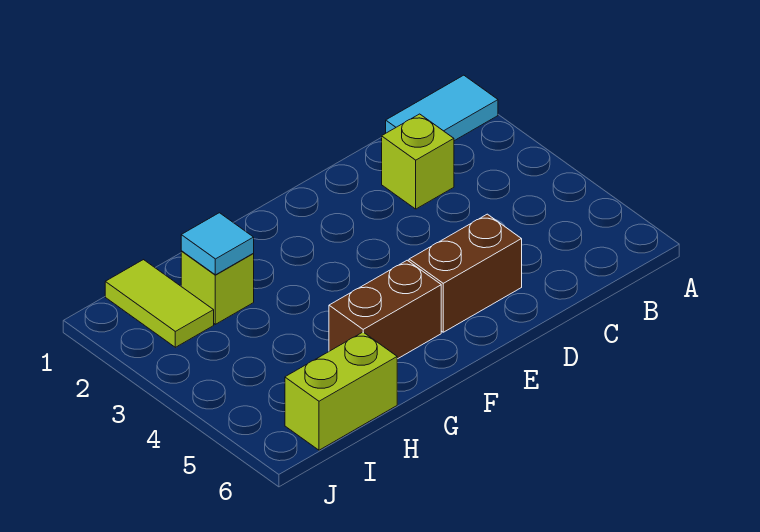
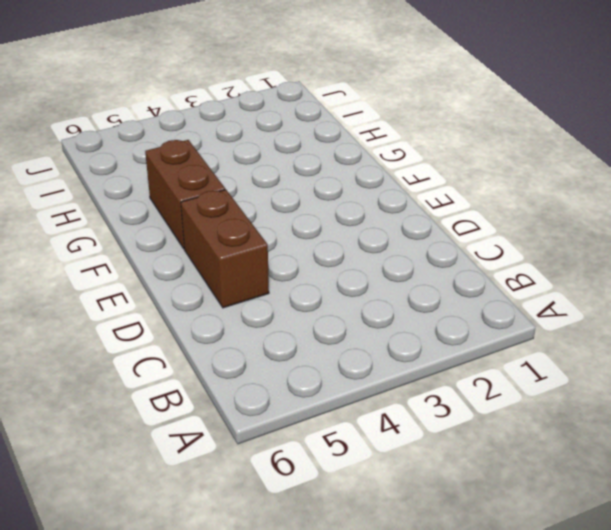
none -> cyan 1x2 tile [386,75,498,141]
none -> lime 1x1 brick [382,114,454,209]

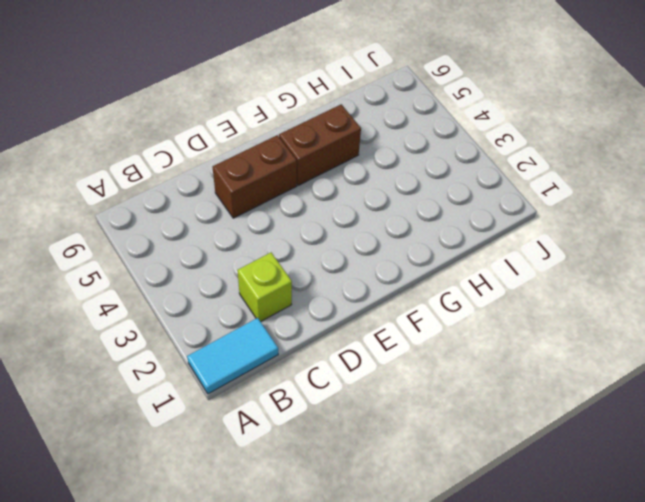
none -> lime 1x1 brick [181,251,254,324]
none -> lime 1x2 brick [285,332,397,450]

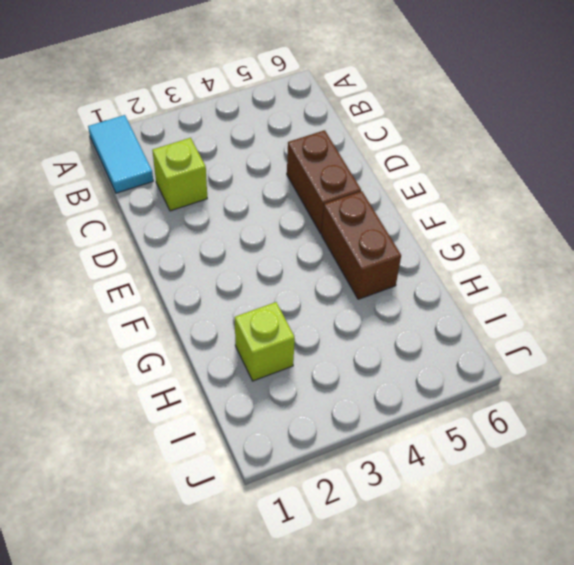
none -> lime 1x2 brick [285,332,397,450]
none -> lime 1x2 tile [105,260,214,347]

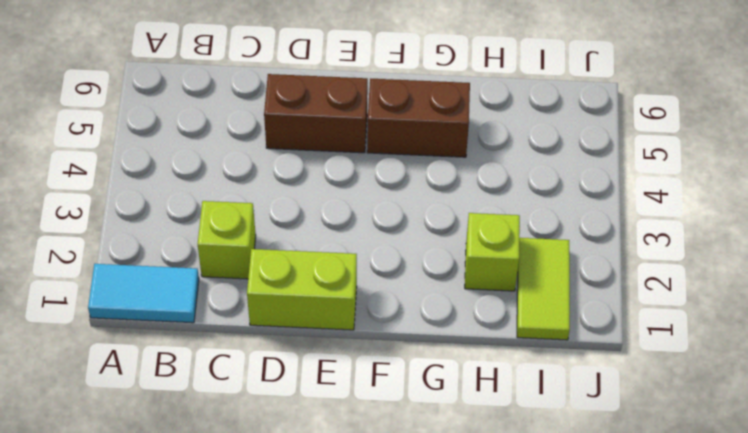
lime 1x2 brick [247,249,357,330] -> lime 1x2 brick moved to [285,332,397,450]
none -> cyan 1x1 tile [181,213,254,275]

